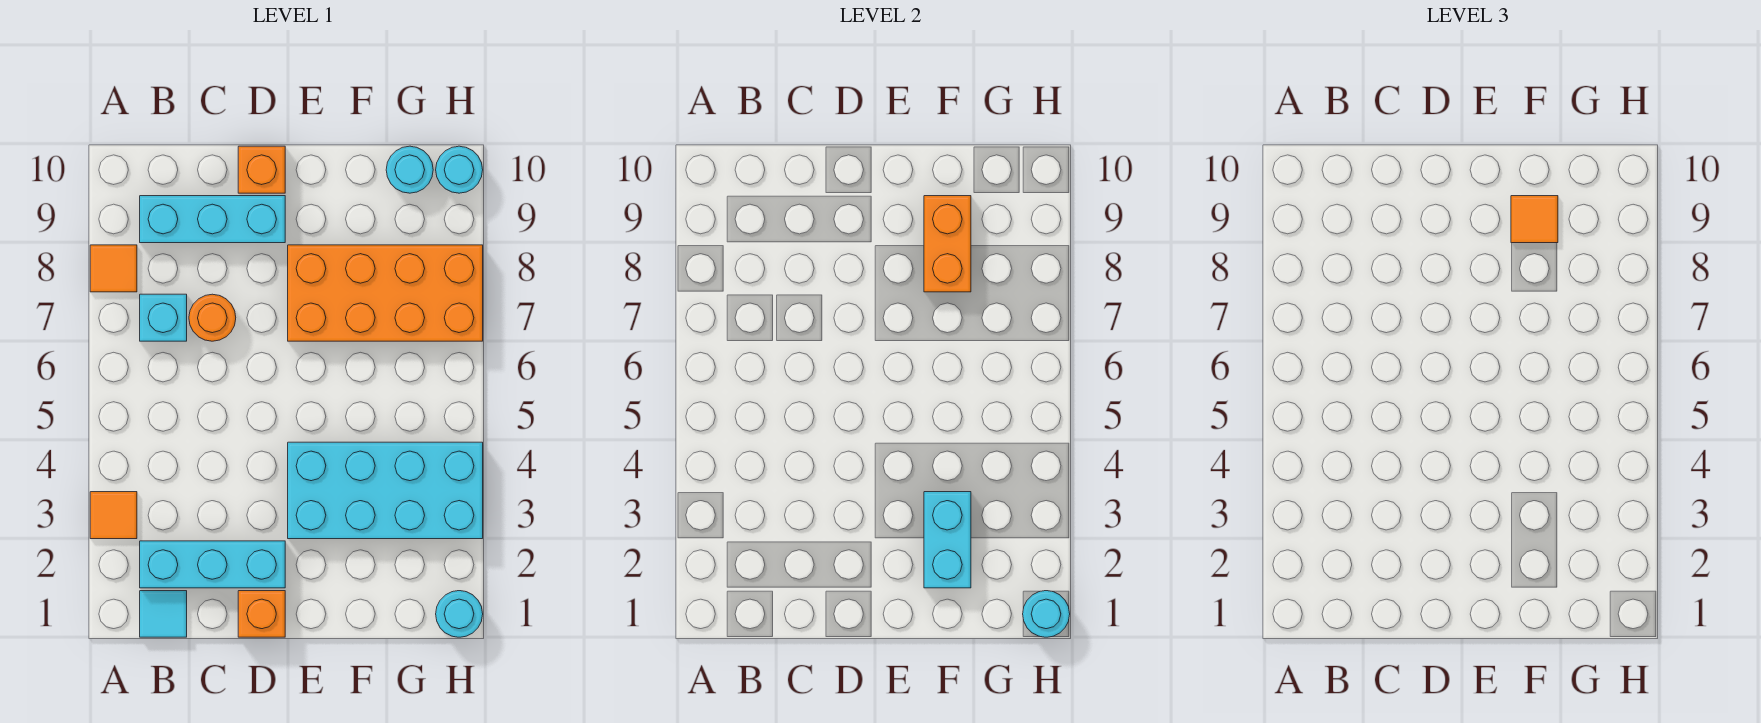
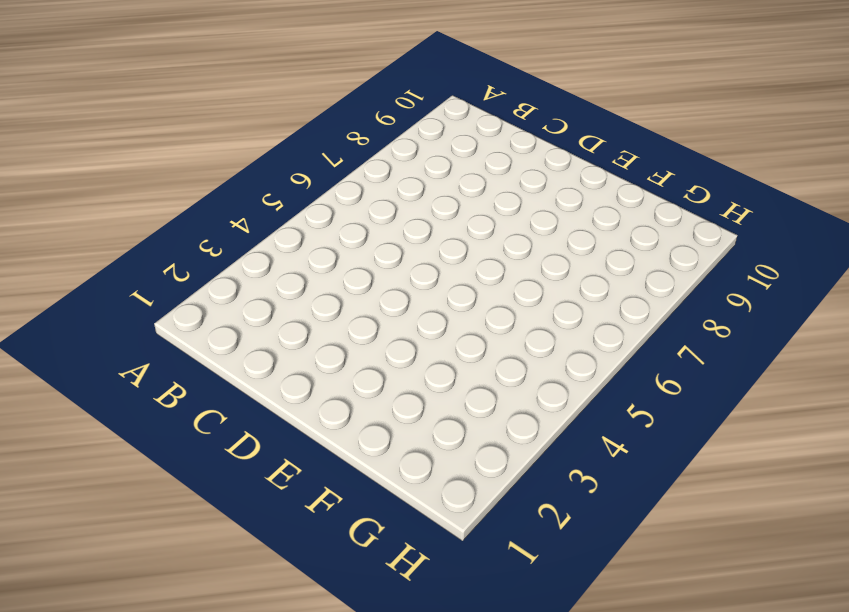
none -> orange 1x1 tile [90,492,137,539]
none -> orange 1x1 tile [90,245,137,292]
none -> cyan 1x1 tile [140,591,187,637]

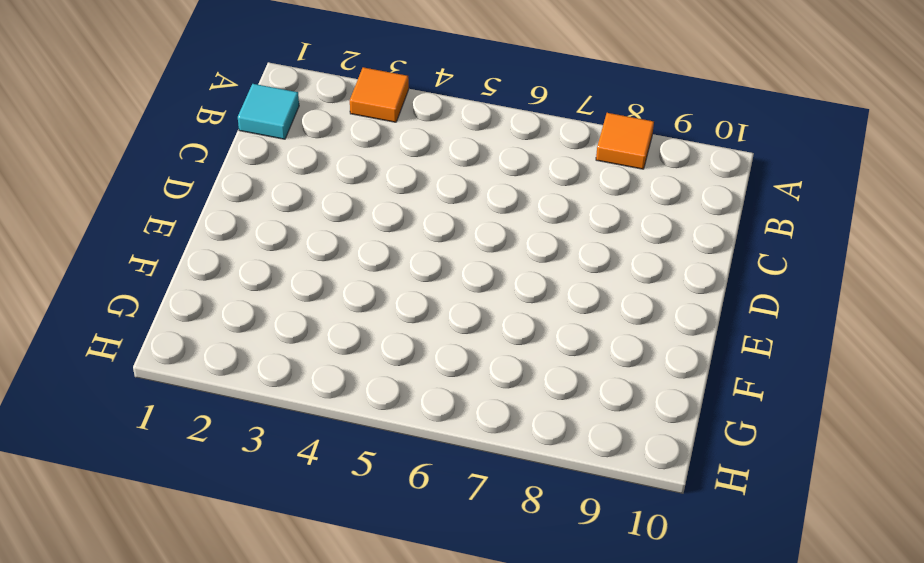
none -> cyan 1x3 brick [140,541,285,588]
none -> cyan 1x1 brick [140,294,187,341]
none -> cyan 1x3 brick [140,196,285,243]

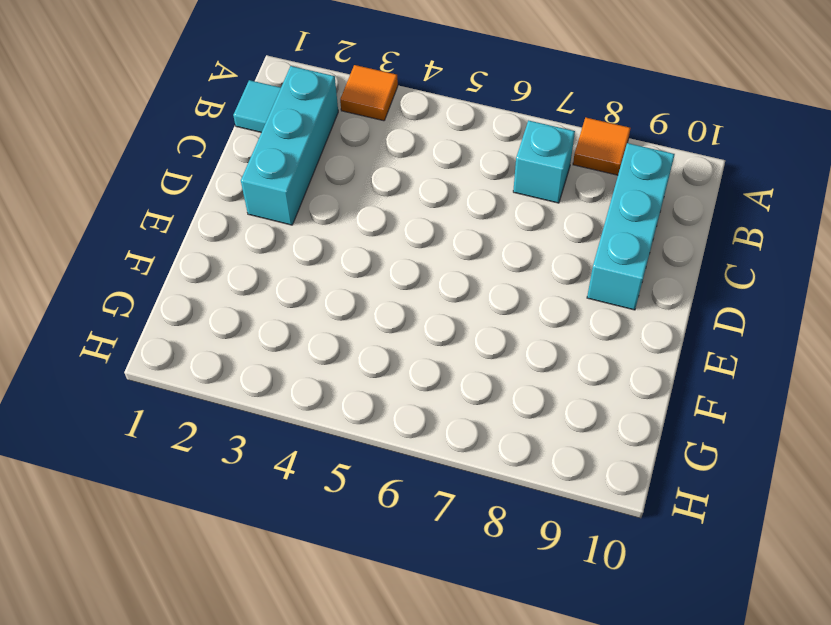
none -> orange 1x1 round brick [189,294,236,341]
none -> orange 1x1 brick [238,591,285,637]
none -> orange 1x1 brick [238,146,285,193]

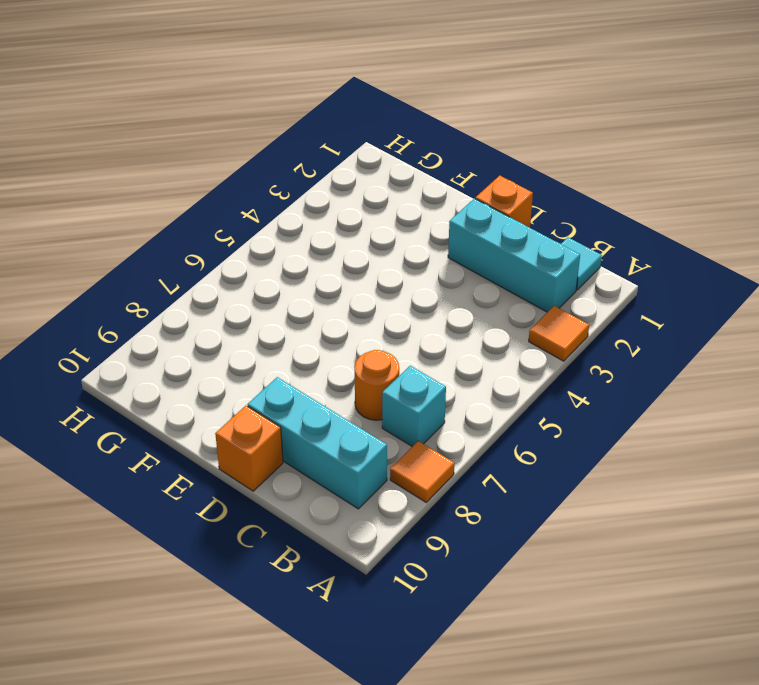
none -> cyan 2x4 brick [288,442,483,539]
none -> orange 2x4 brick [288,245,483,341]
none -> cyan 1x1 round brick [386,146,433,193]

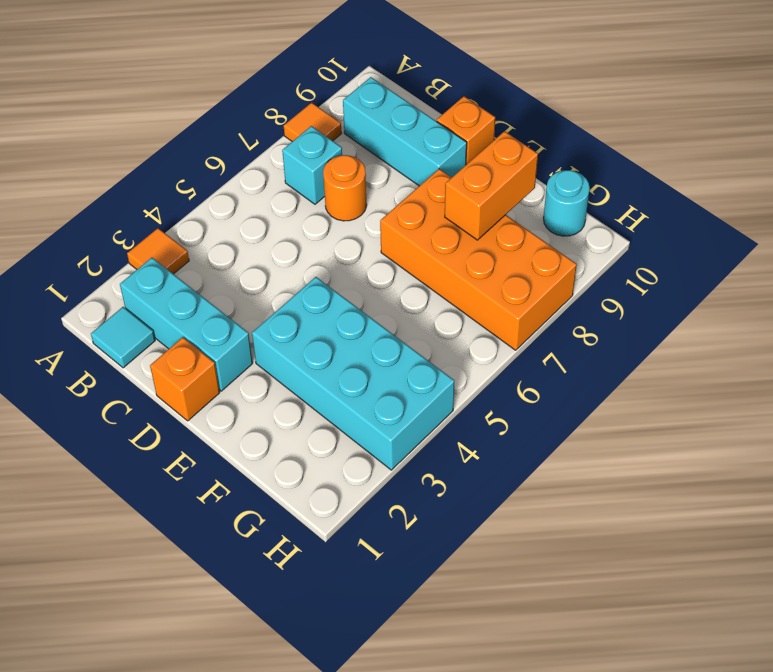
none -> cyan 1x1 round brick [436,591,483,637]
none -> cyan 1x1 round brick [436,146,483,193]
none -> cyan 1x2 brick [924,492,971,588]

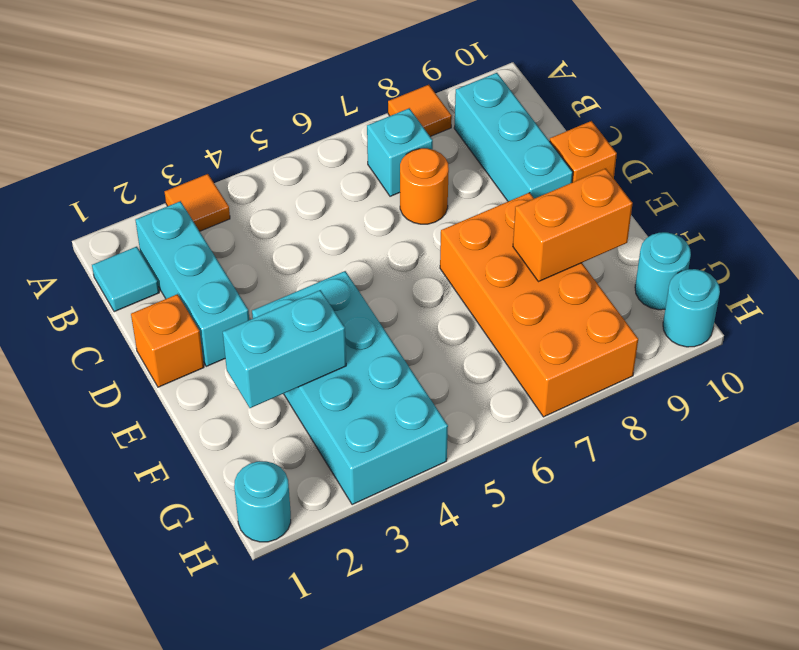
none -> cyan 1x1 round brick [1023,591,1070,637]
none -> orange 1x1 tile [1511,196,1558,243]

